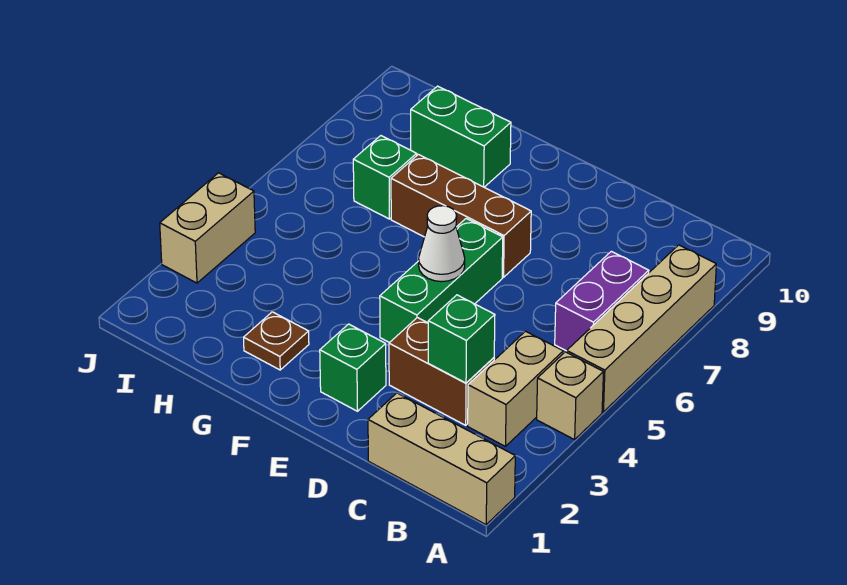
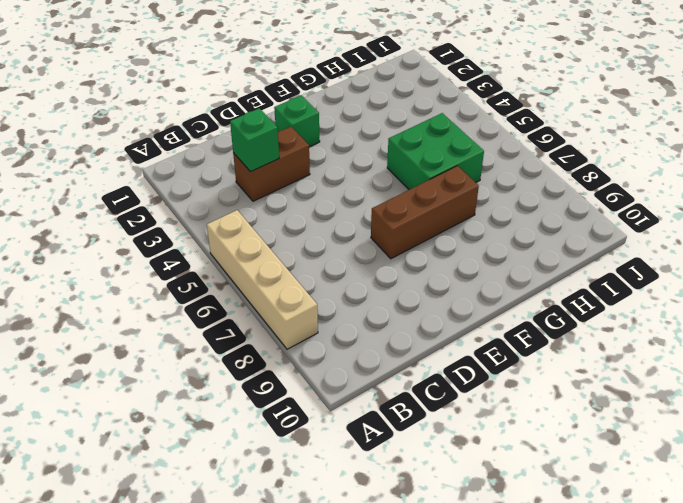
green 2x2 brick [387,113,484,190] -> none
none -> tan 1x3 brick [368,393,515,525]
none -> tan 1x1 brick [537,352,603,440]
none -> tan 1x2 brick [468,331,563,446]

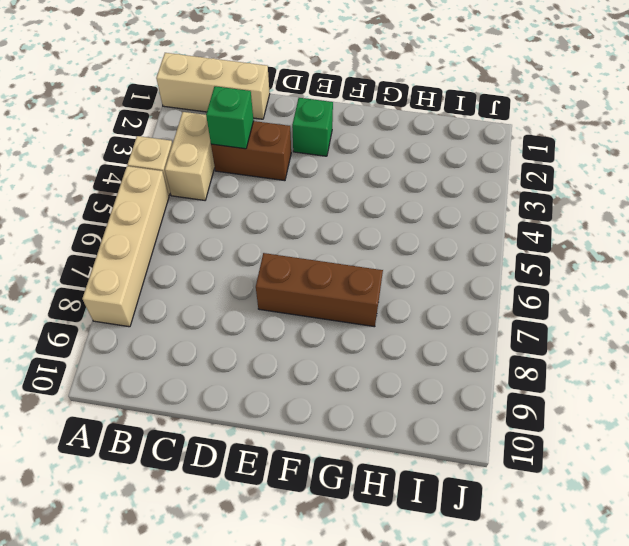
none -> purple 1x2 brick [555,251,649,351]
none -> green 1x3 brick [380,219,503,343]
none -> brown 1x1 plate [244,312,309,370]

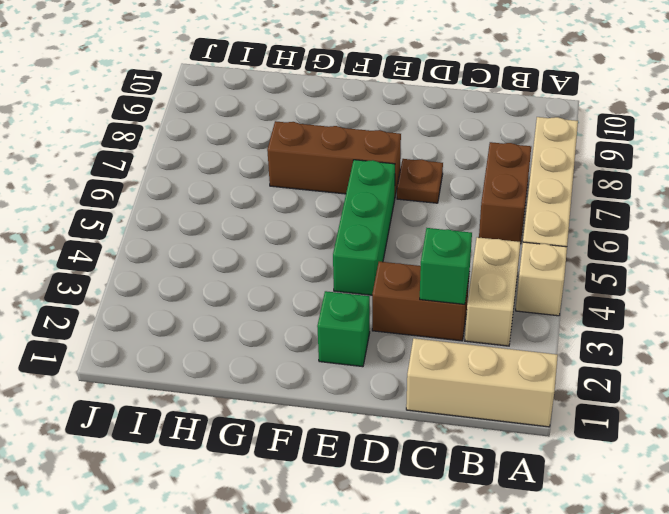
brown 1x2 brick [479,142,531,244] -> purple 1x2 brick [555,251,649,351]
brown 1x1 plate [397,159,443,203] -> brown 1x1 plate moved to [244,312,309,370]
none -> green 1x2 brick [411,86,511,187]
none -> green 1x1 brick [353,136,417,219]
none -> tan 1x2 brick [160,173,255,283]

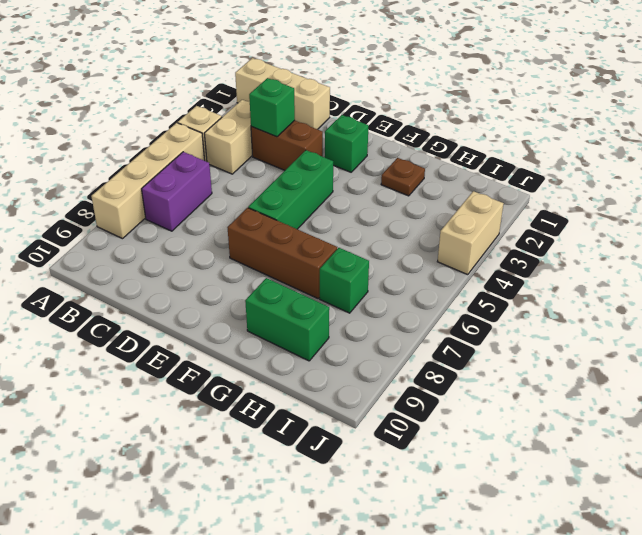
none -> white 1x1 cone [419,206,465,282]

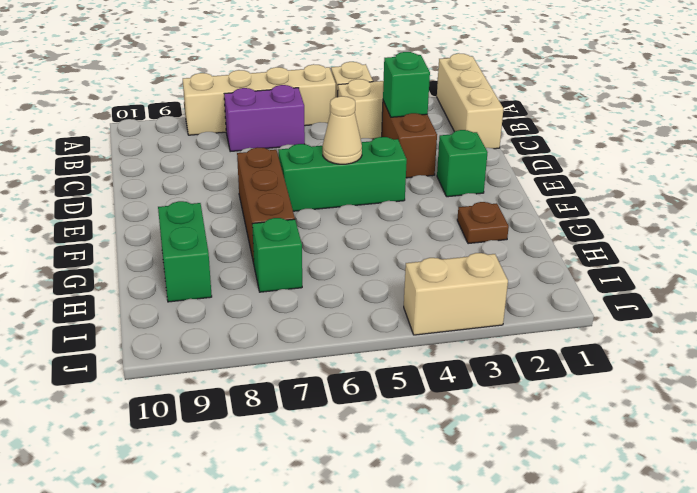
tan 1x1 cone [323,96,362,164] -> white 1x1 cone [419,206,465,282]

